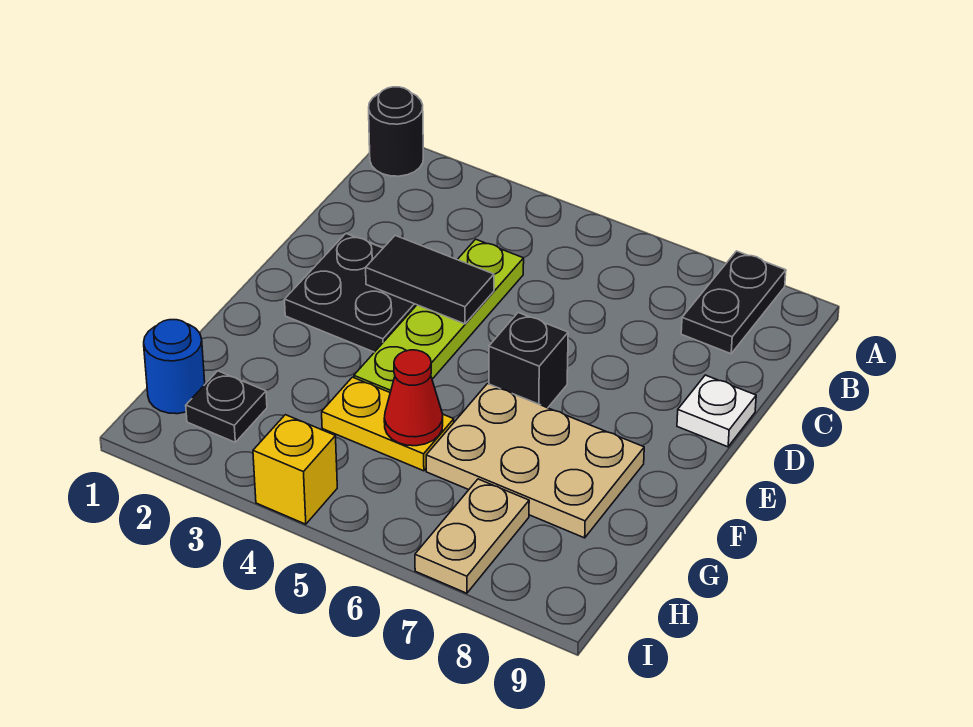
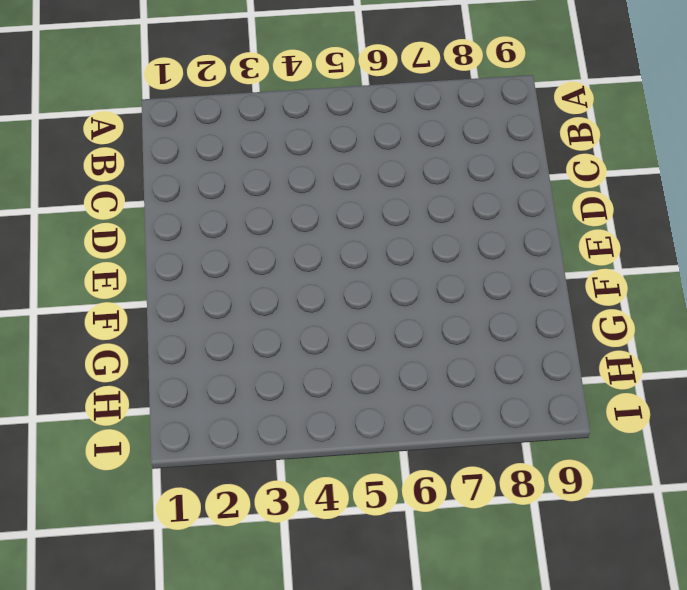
none -> black 1x1 round brick [369,87,423,176]
none -> black 1x2 plate [681,251,786,354]
none -> lime 1x4 plate [354,239,524,392]

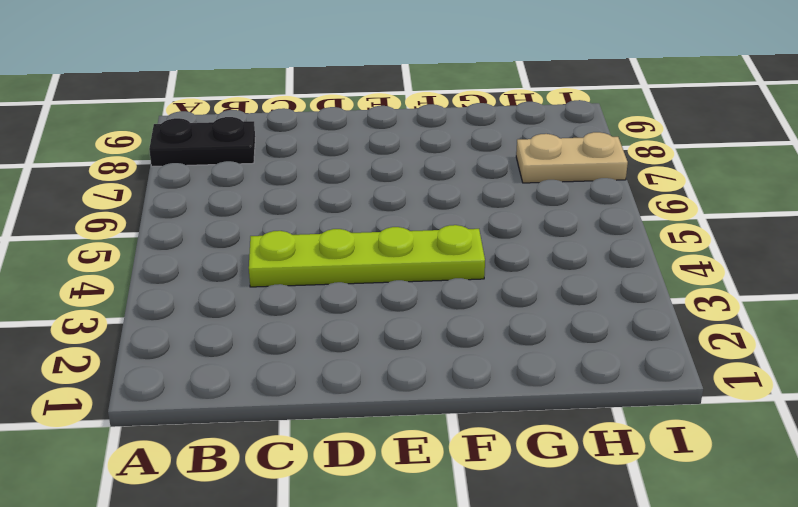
none -> black 1x1 round brick [369,87,423,176]
none -> black 2x2 plate [285,234,416,352]
none -> white 1x1 plate [677,375,756,447]

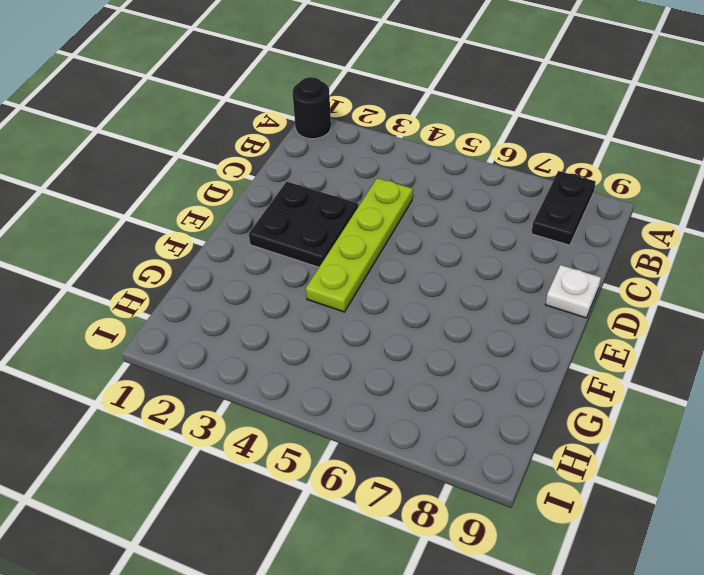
none -> black 1x1 brick [489,313,568,408]
none -> tan 2x3 plate [426,384,644,538]
none -> yellow 1x2 plate [322,377,454,471]

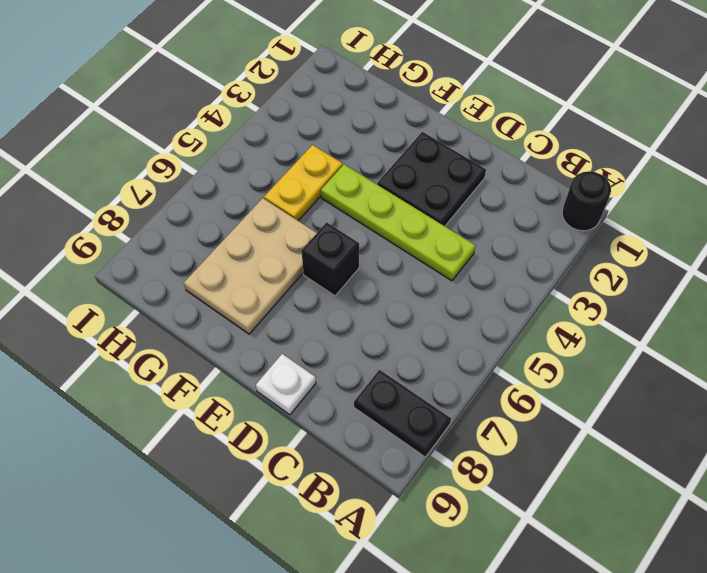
none -> blue 1x1 round brick [144,320,205,414]
none -> black 1x1 plate [186,371,267,442]
none -> tan 1x2 plate [415,479,529,593]

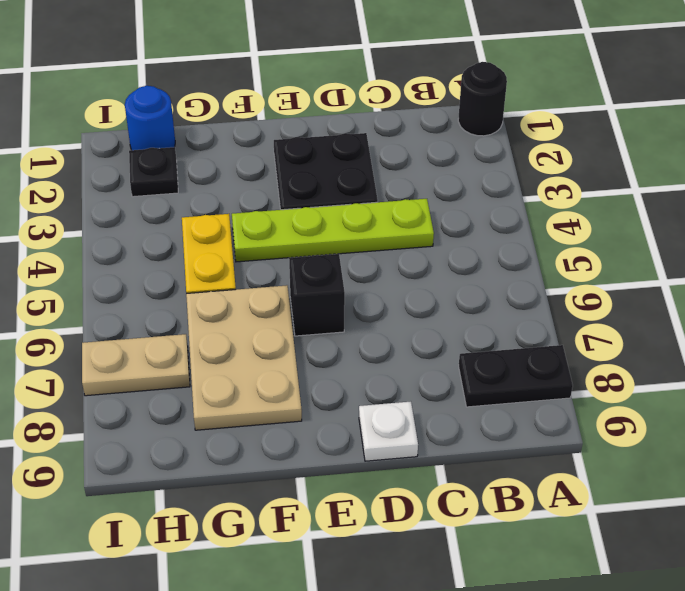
none -> yellow 1x1 brick [253,415,337,524]
none -> black 1x2 tile [366,235,494,324]
none -> red 1x1 cone [384,350,443,446]

